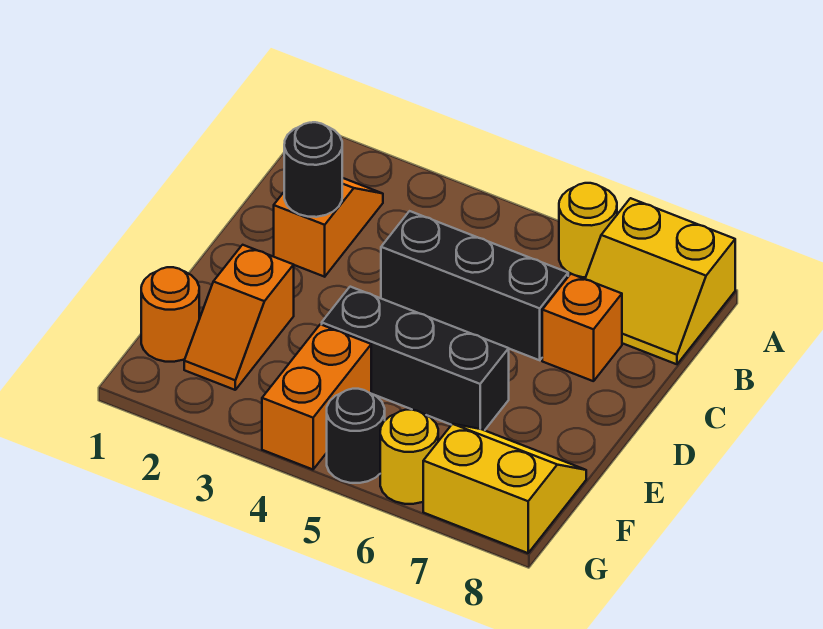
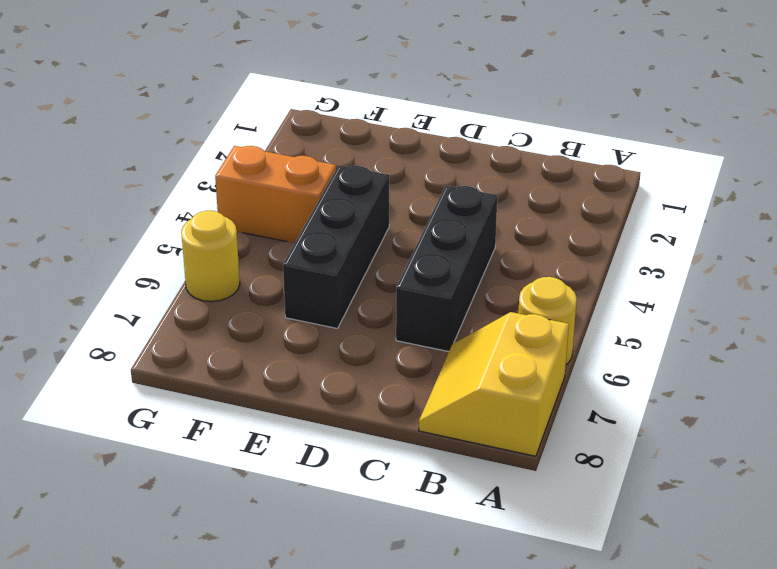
none -> orange 1x2 slope [274,178,383,277]
none -> orange 1x1 brick [542,274,622,381]
none -> orange 1x2 slope [184,245,294,390]

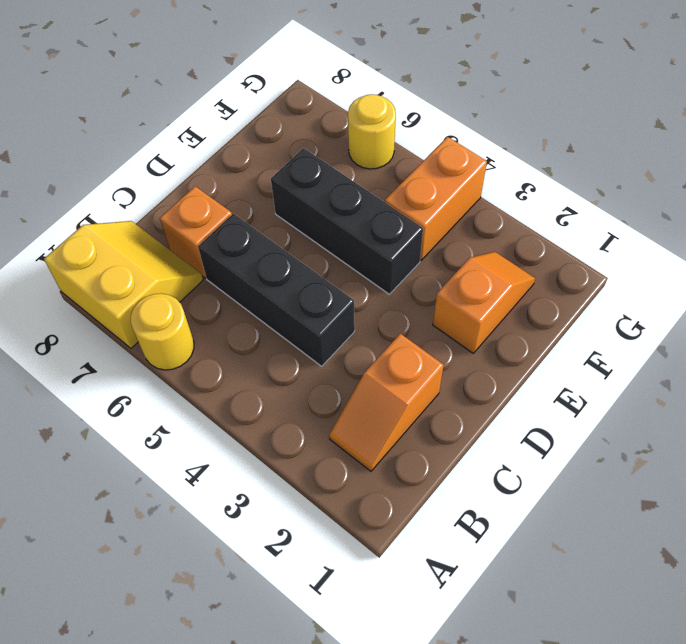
none -> orange 1x1 round brick [141,267,199,362]
none -> yellow 2x2 slope [423,424,586,553]
none -> black 1x1 round brick [327,389,385,483]

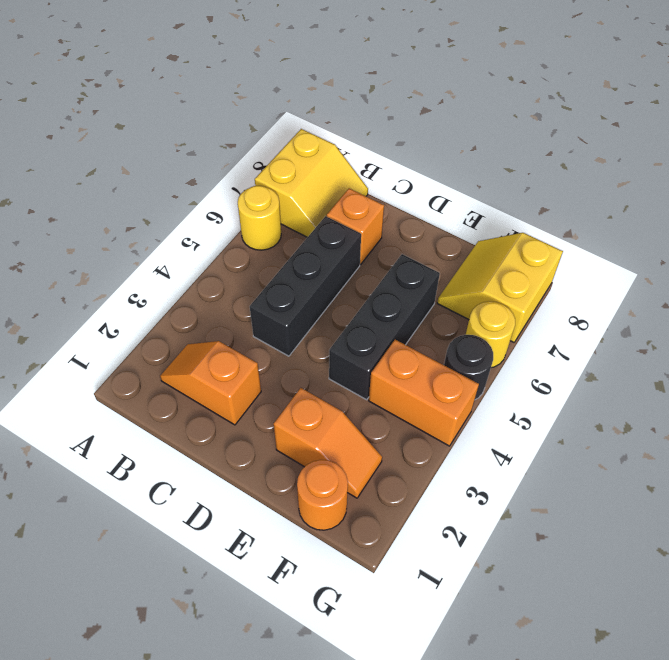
none -> black 1x1 round brick [284,122,342,217]

